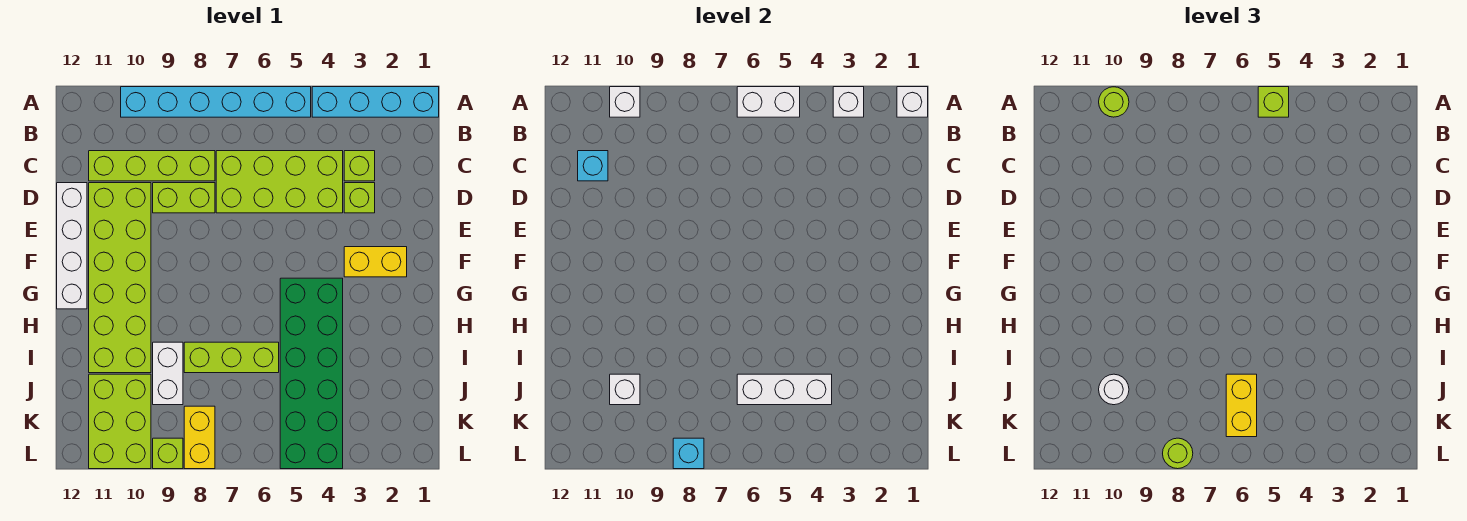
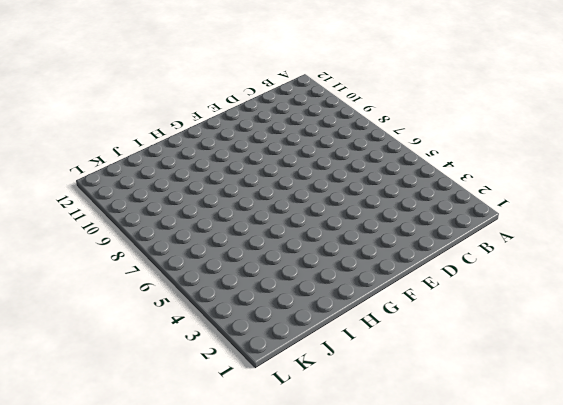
none -> cyan 1x4 brick [312,87,439,117]
none -> cyan 1x6 brick [121,87,311,117]
none -> lime 1x1 brick [344,151,375,181]

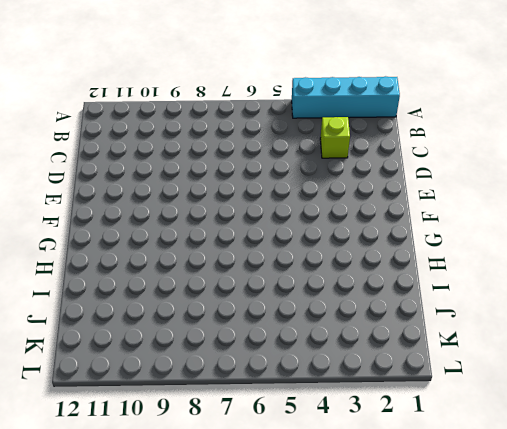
none -> cyan 1x6 brick [121,87,311,117]
none -> lime 2x4 brick [216,151,343,213]
none -> lime 1x4 brick [89,151,215,181]

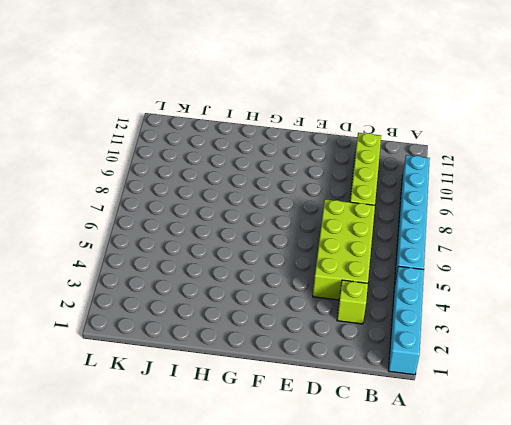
none -> lime 1x1 brick [344,183,375,213]
none -> lime 1x2 brick [153,183,215,213]
none -> lime 2x6 brick [89,183,151,373]

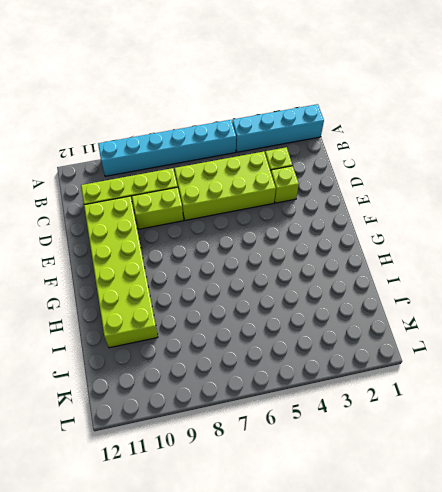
none -> white 1x4 brick [57,183,87,309]
none -> yellow 1x2 brick [344,247,407,277]
none -> green 2x6 brick [280,278,343,469]

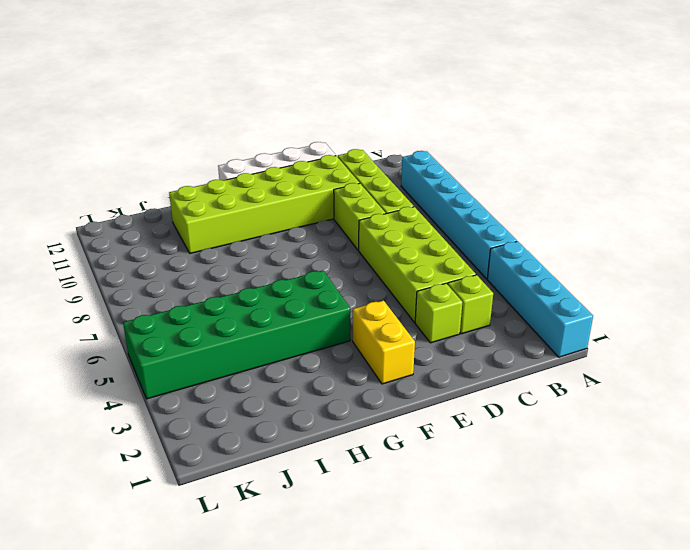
none -> lime 1x3 brick [184,342,279,373]
none -> white 1x2 brick [153,342,183,405]
none -> lime 2x3 brick [89,374,151,469]

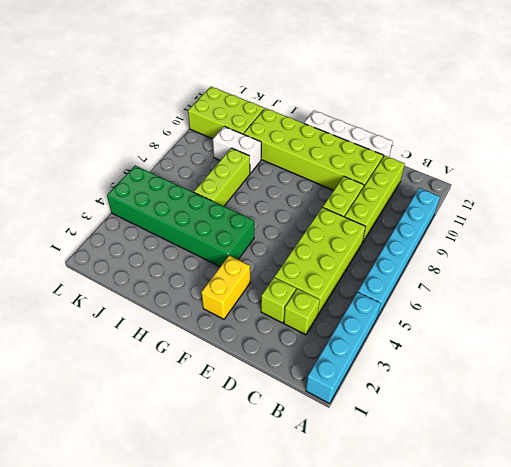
none -> yellow 1x2 brick [184,406,215,469]
none -> lime 1x1 brick [153,438,183,469]
none -> white 1x1 brick [897,87,928,117]

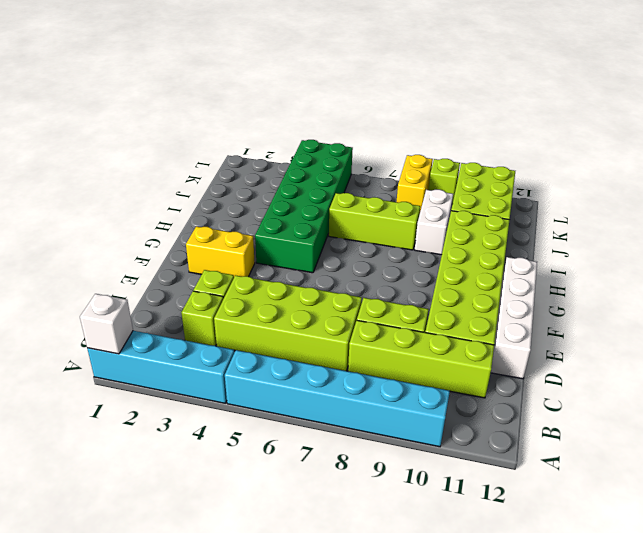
none -> white 1x1 brick [833,87,864,117]
none -> white 1x2 brick [737,87,800,117]
none -> white 1x1 brick [610,87,640,117]

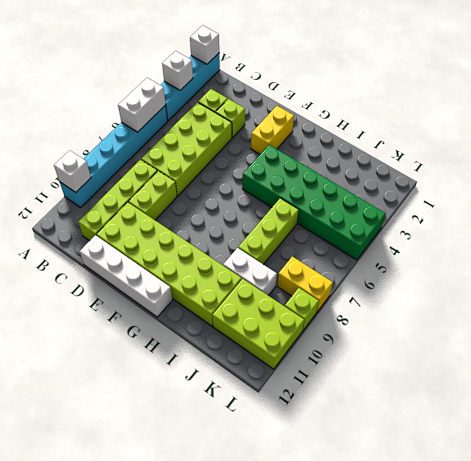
none -> cyan 1x1 brick [578,151,608,181]
none -> white 1x3 brick [737,374,832,405]
none -> white 1x1 brick [610,374,640,405]

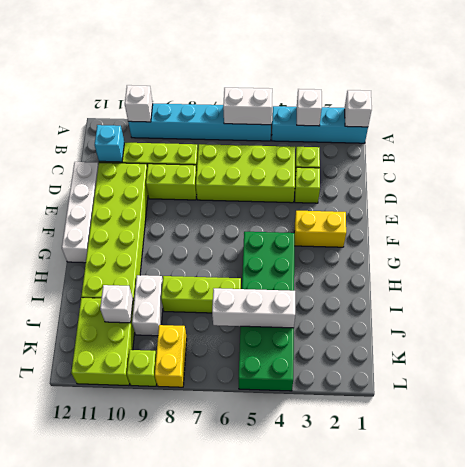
none -> cyan 1x1 brick [673,438,704,469]
none -> lime 1x1 brick [1258,87,1289,117]
none -> lime 1x1 round brick [1099,87,1129,117]

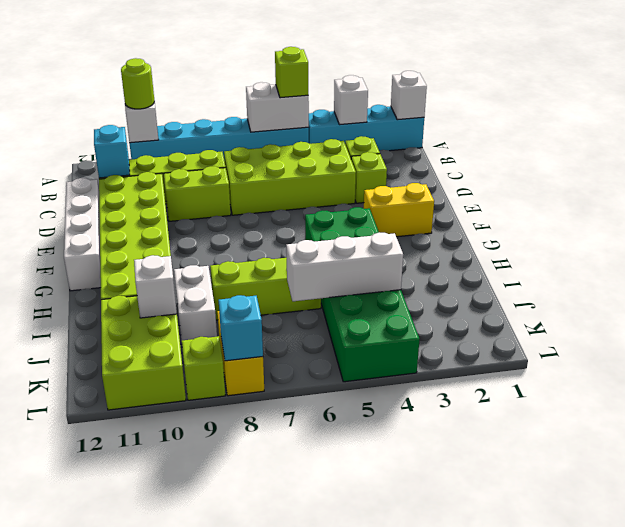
none -> yellow 1x2 brick [1226,374,1257,437]
none -> white 1x1 round brick [1099,374,1129,405]
none -> lime 1x1 round brick [1163,438,1193,469]

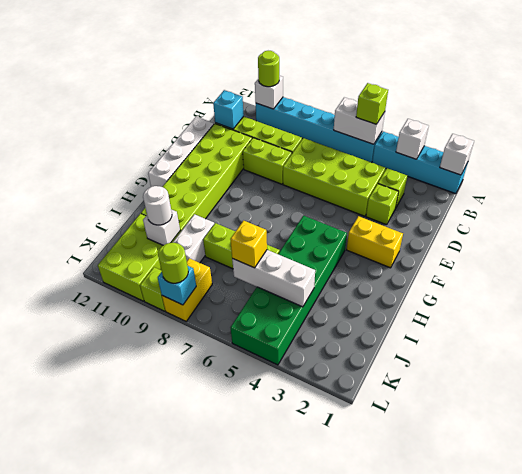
yellow 1x1 brick [230,221,267,268] -> yellow 1x2 brick [1226,374,1257,437]

